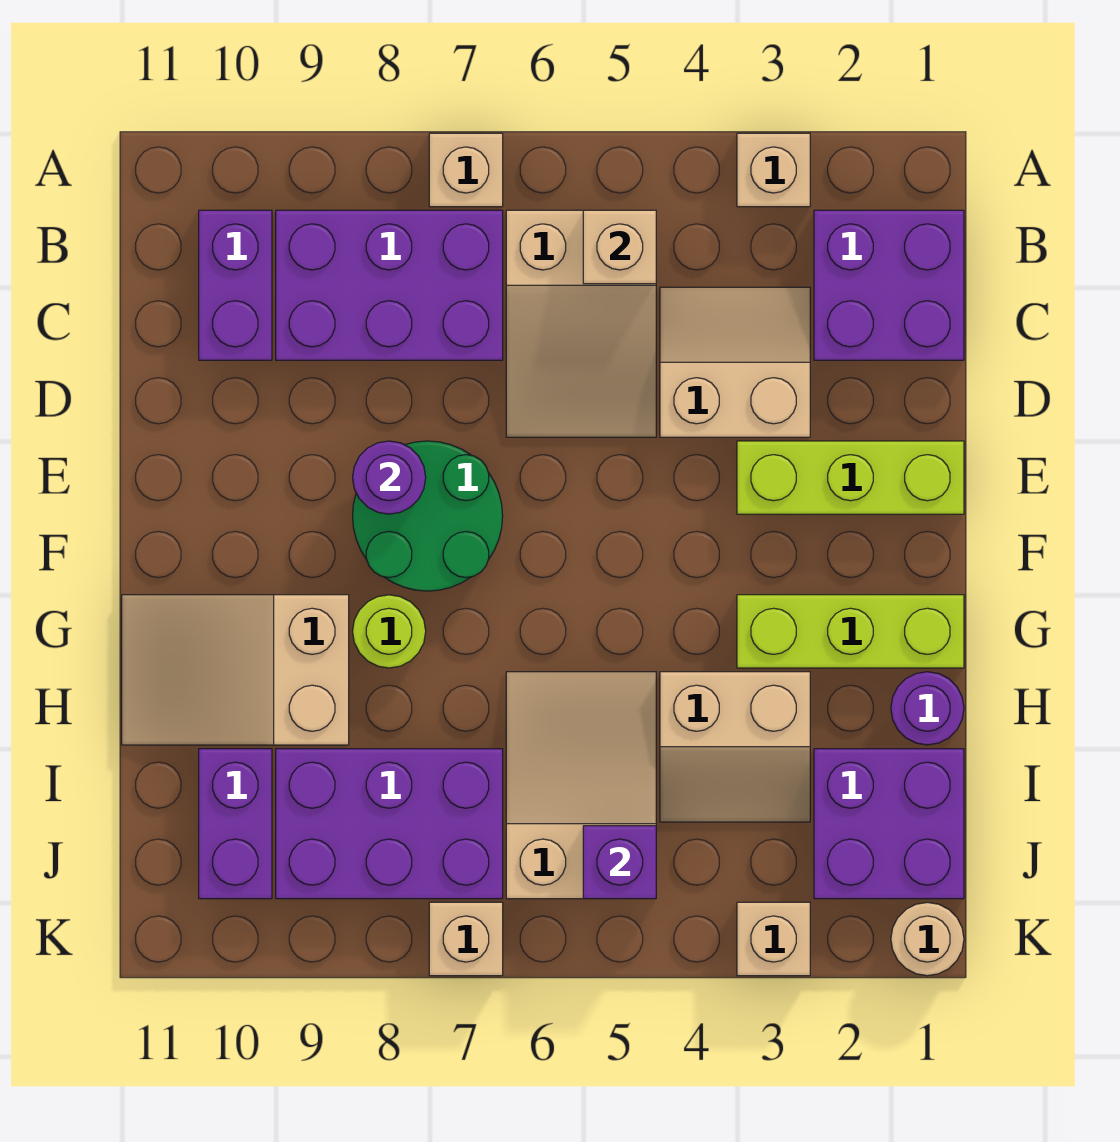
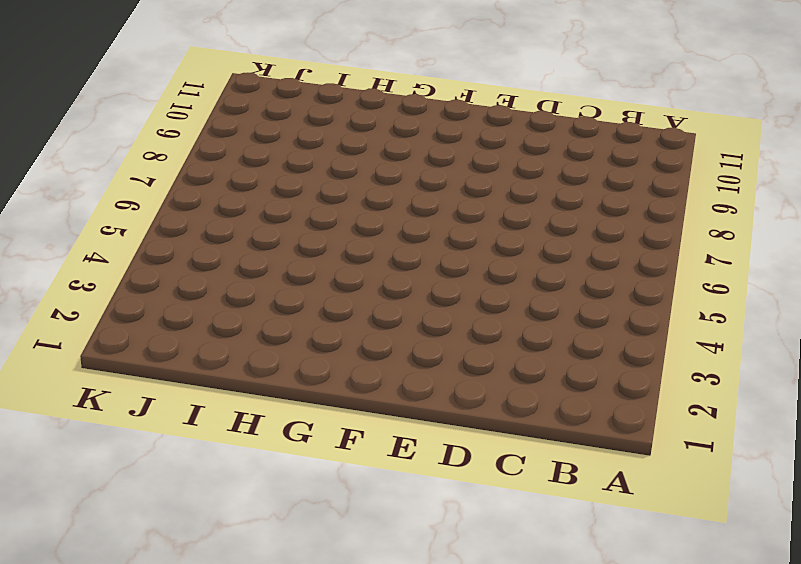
none -> tan 1x1 brick [737,133,810,207]
none -> tan 1x1 brick [429,133,503,207]
none -> purple 2x2 brick [814,210,964,360]

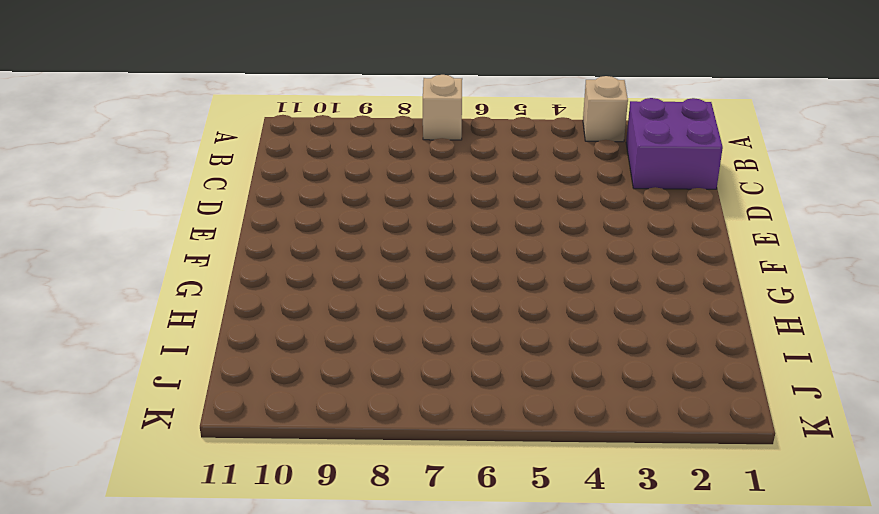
none -> tan 2x3 slope [506,210,656,437]
none -> purple 2x3 brick [276,210,503,360]
none -> purple 1x2 brick [199,210,272,360]

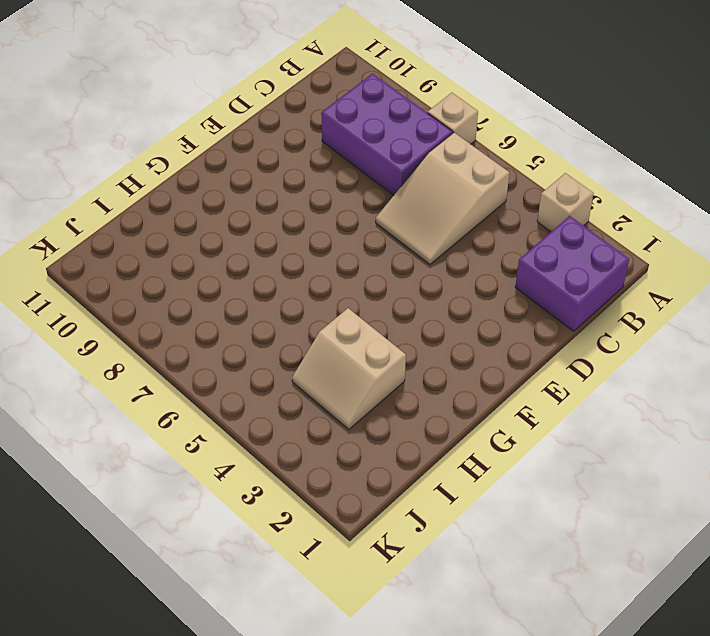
none -> purple 1x2 brick [199,210,272,360]
none -> tan 2x2 slope [660,287,810,437]
none -> lime 1x3 brick [737,441,964,514]

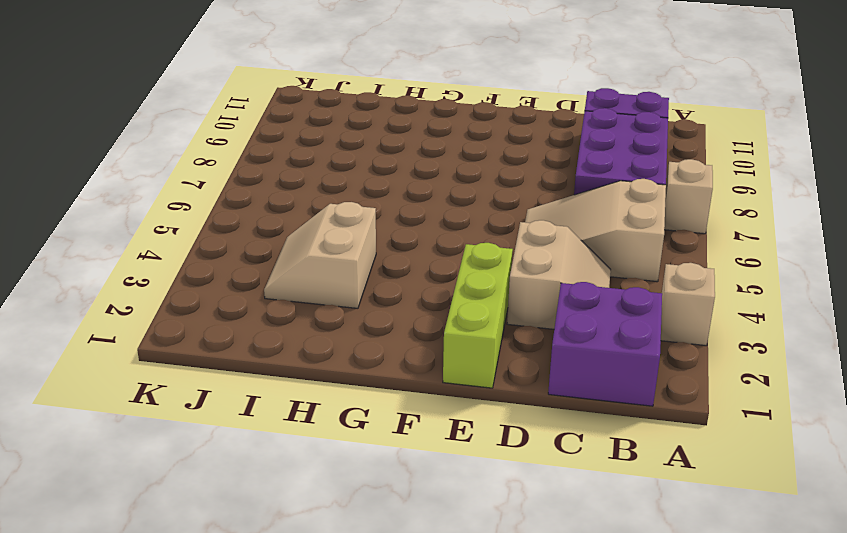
none -> green 2x2 round brick [353,441,503,591]
none -> lime 1x3 brick [737,595,964,668]
none -> lime 1x1 round brick [353,595,426,668]

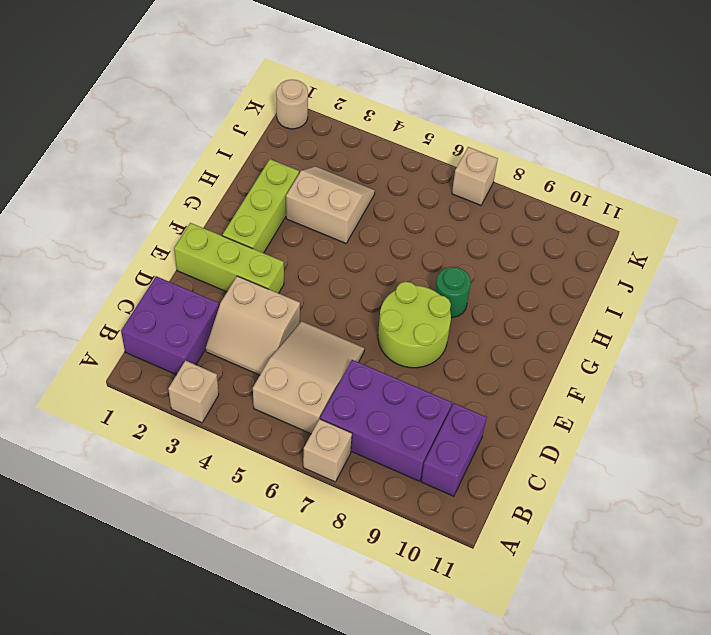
lime 2x2 round brick [378,282,451,368] -> green 2x2 round brick [353,441,503,591]
lime 1x3 brick [223,159,299,253] -> lime 1x3 brick turned to [737,595,964,668]
green 1x1 round brick [435,267,471,318] -> lime 1x1 round brick [353,595,426,668]
none -> tan 2x3 slope [122,595,349,745]
none -> purple 1x1 round brick [891,672,964,745]
none -> tan 2x3 slope [506,672,656,899]

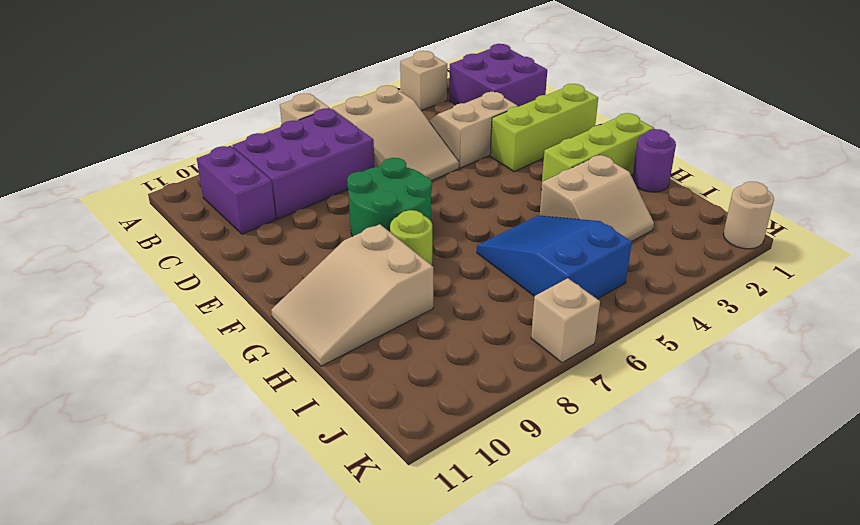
blue 2x3 slope [477,216,632,299] -> tan 2x3 slope [506,672,656,899]
none -> purple 2x2 brick [814,749,964,899]
none -> purple 2x3 brick [276,749,503,899]
none -> purple 1x2 brick [199,749,272,899]

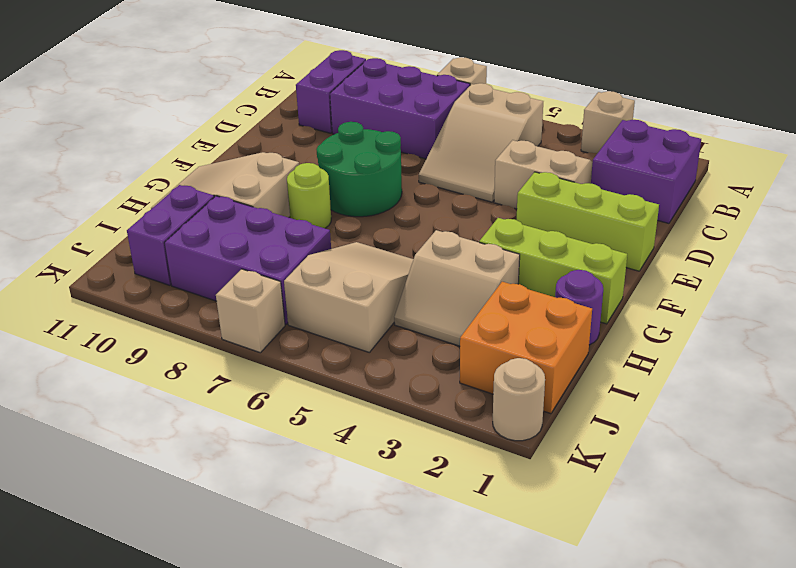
orange 2x2 brick [460,282,592,414] -> purple 2x2 brick [814,749,964,899]
none -> tan 1x1 brick [737,902,810,976]
none -> tan 1x1 brick [583,210,656,284]
none -> purple 1x1 round brick [353,441,426,514]

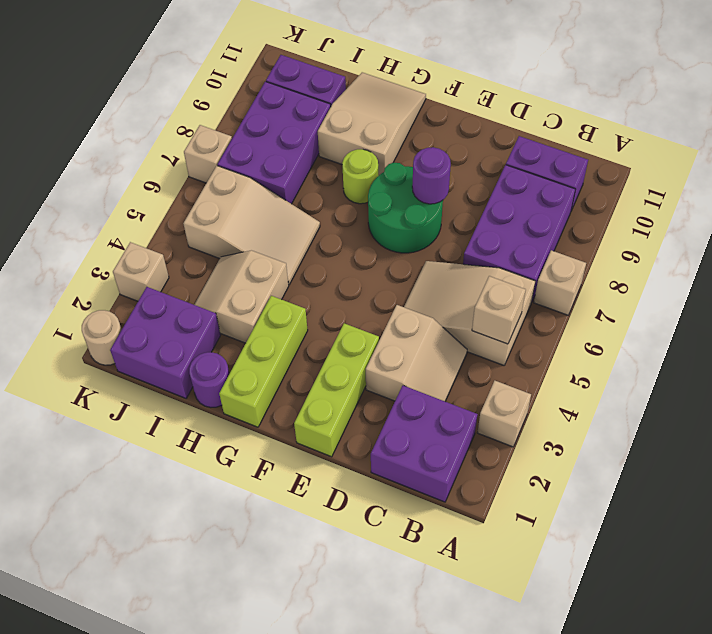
none -> purple 1x1 brick [583,826,656,899]

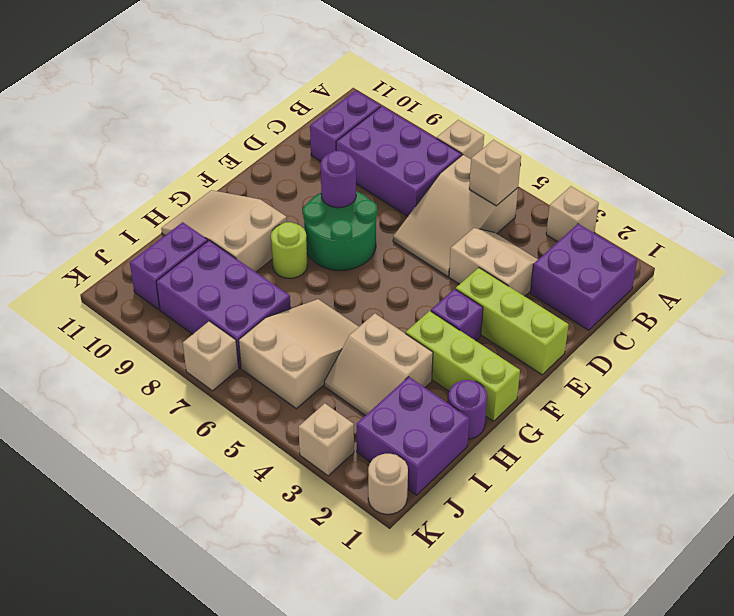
purple 1x1 brick [431,289,483,341] -> purple 1x1 brick moved to [583,826,656,899]

